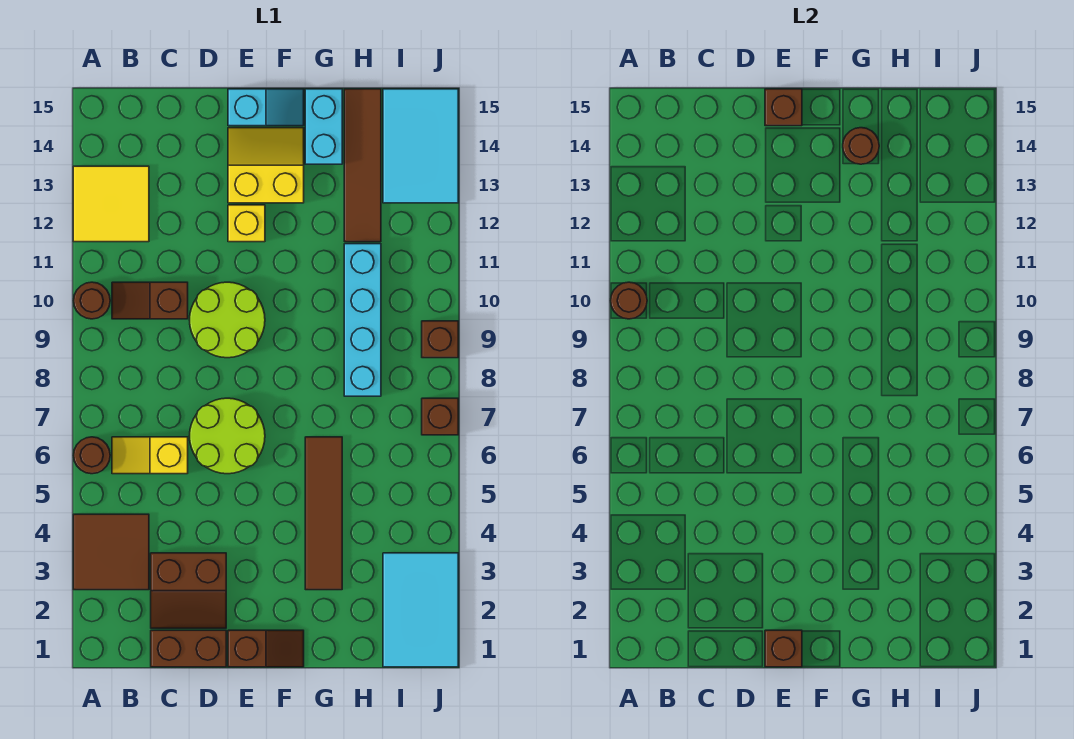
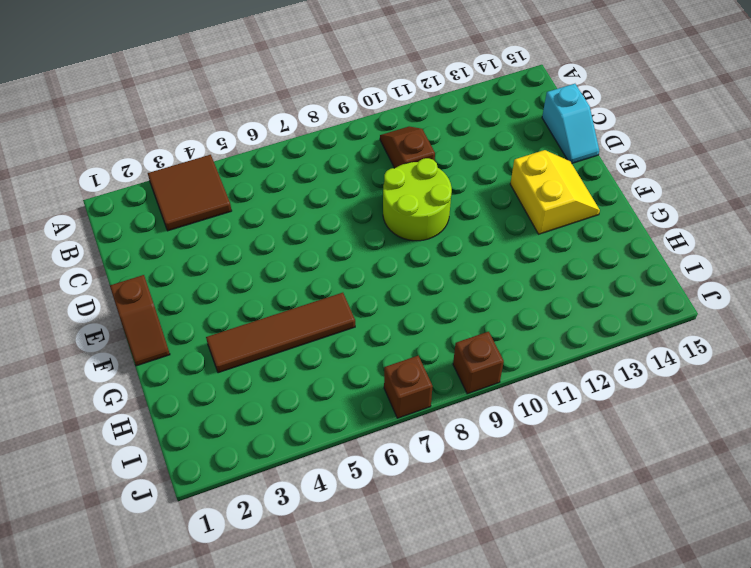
cyan 1x2 slope [542,84,599,163] -> cyan 1x2 slope moved to [228,89,304,126]
none -> brown 1x1 round brick [73,437,110,474]
none -> brown 1x1 round brick [73,282,110,319]
none -> yellow 2x2 tile [73,166,149,242]

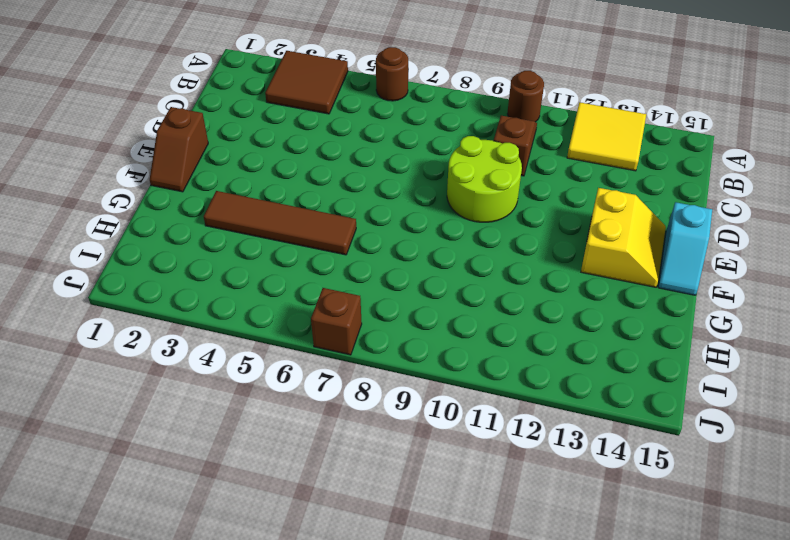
none -> yellow 1x2 slope [112,437,188,474]
none -> brown 1x2 brick [151,630,226,667]
none -> brown 2x2 slope [151,553,226,628]

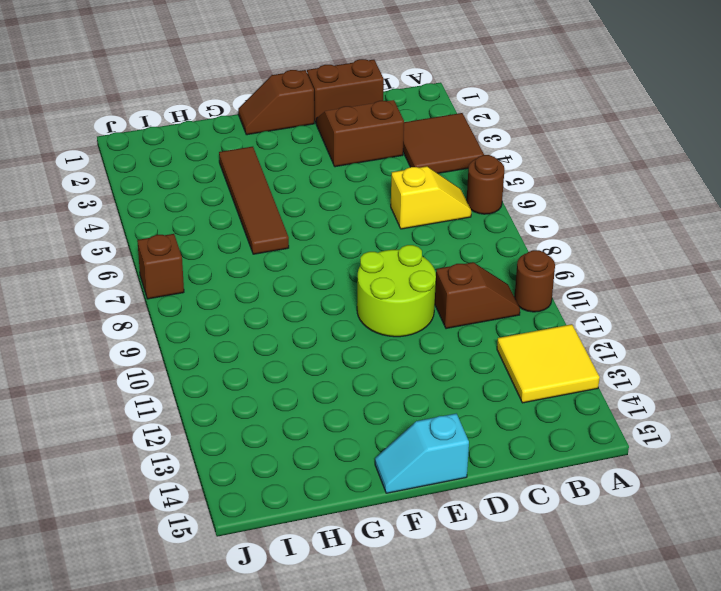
none -> lime 2x2 round brick [190,398,265,474]
none -> yellow 1x1 brick [228,205,265,242]
none -> yellow 2x2 slope [228,128,304,203]

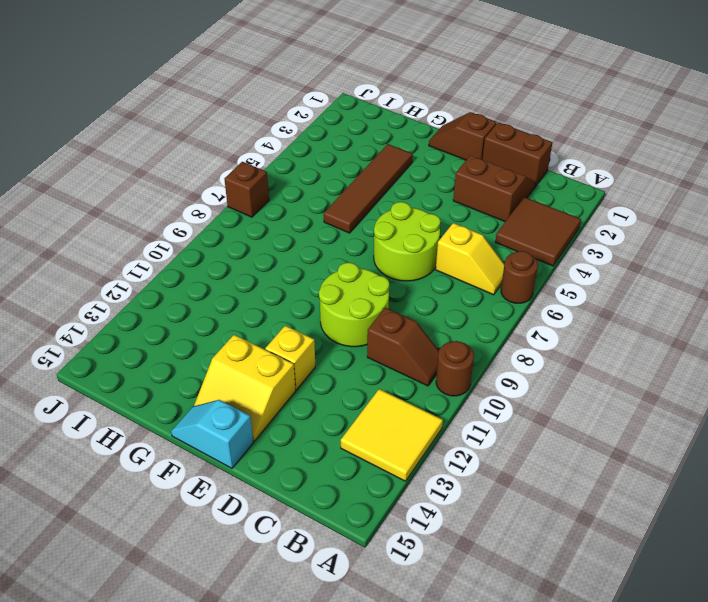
none -> cyan 1x2 brick [305,89,342,164]
none -> cyan 1x4 brick [344,244,381,396]
none -> brown 1x4 tile [344,89,381,242]

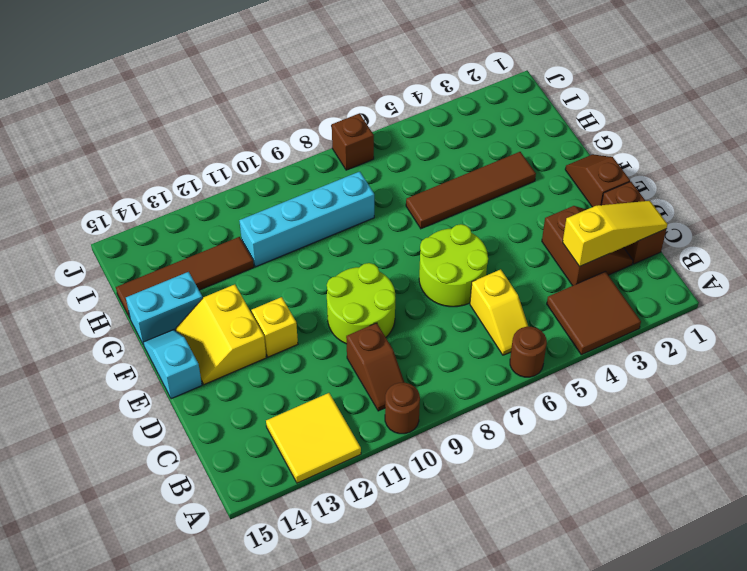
yellow 1x3 slope [563,201,668,267] -> none
none -> cyan 2x3 tile [383,553,458,667]
none -> cyan 2x3 tile [383,89,458,203]
none -> brown 1x1 brick [422,321,458,358]

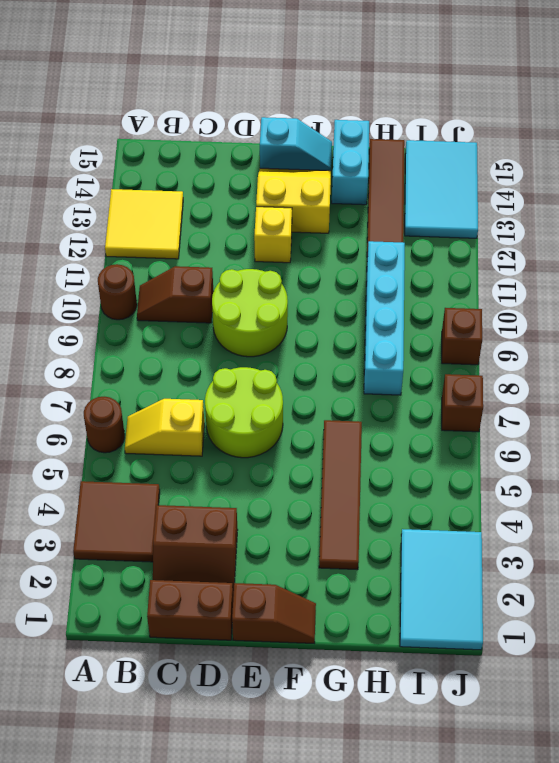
none -> brown 1x1 round brick [610,282,647,319]
none -> brown 1x1 brick [765,630,802,667]
none -> brown 1x1 brick [765,89,802,126]

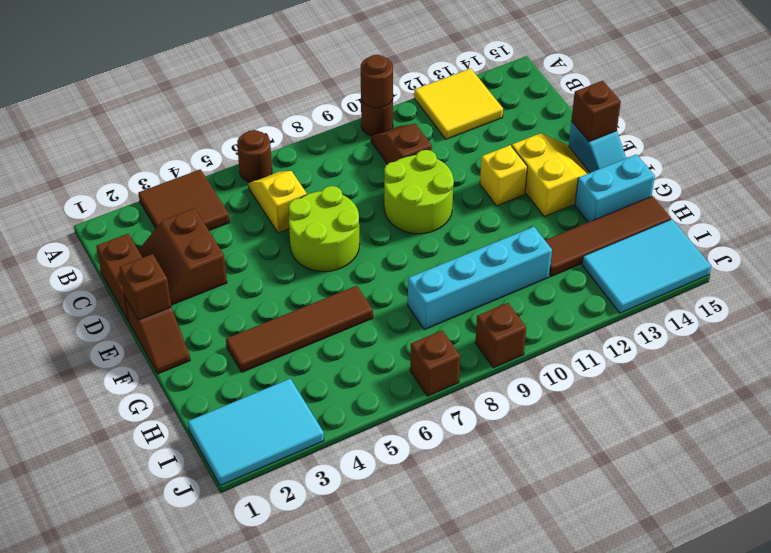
none -> brown 1x1 round brick [843,128,879,164]

